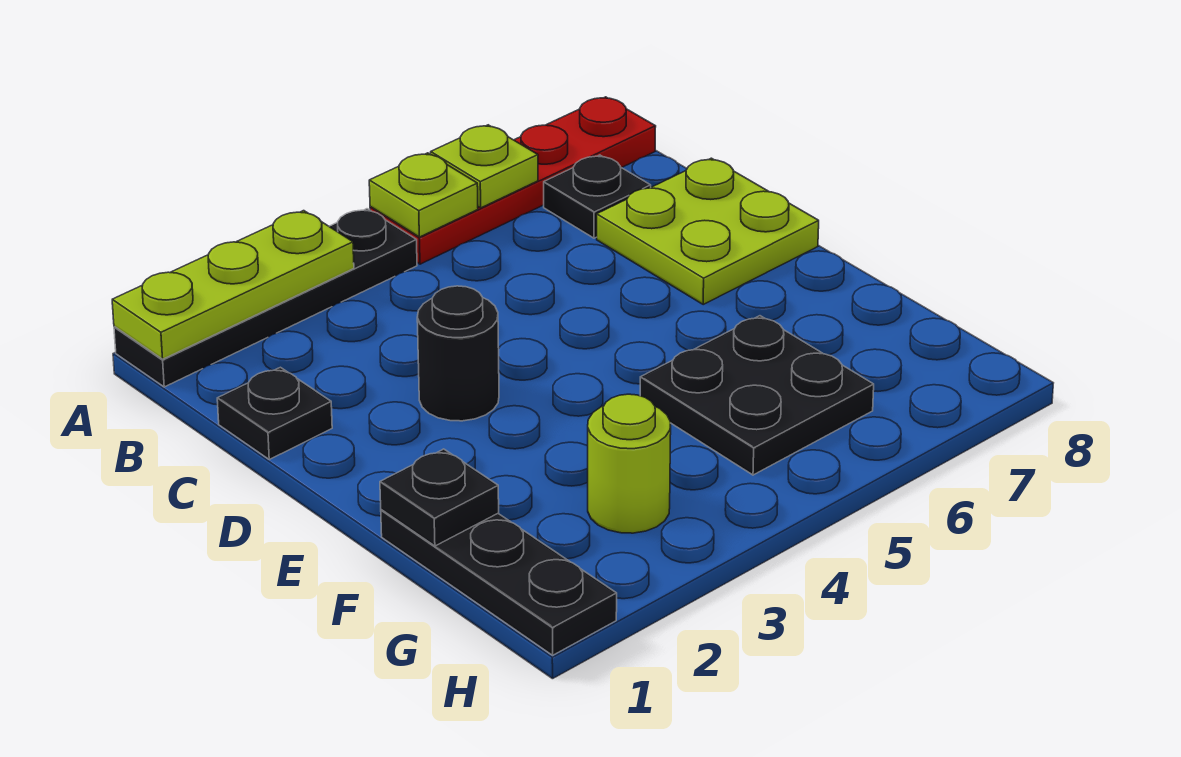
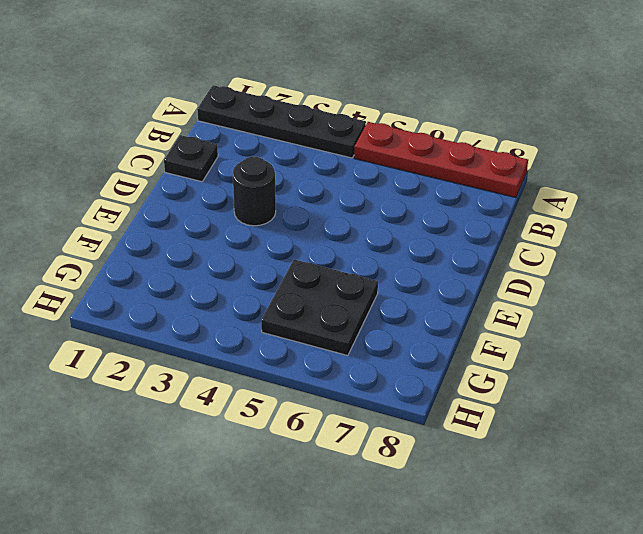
none -> black 1x1 plate [544,155,651,238]
none -> lime 2x2 plate [597,158,819,304]
none -> black 1x3 plate [381,510,617,655]

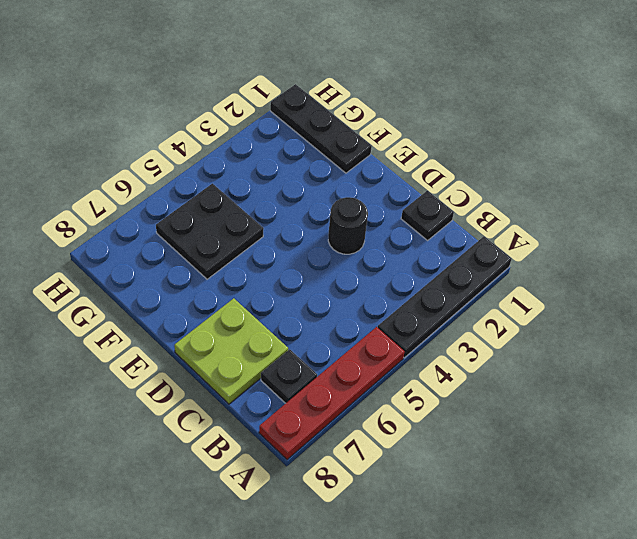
none -> lime 1x1 round brick [588,394,671,533]
none -> lime 1x3 plate [112,211,354,359]
none -> lime 1x1 plate [369,153,478,237]

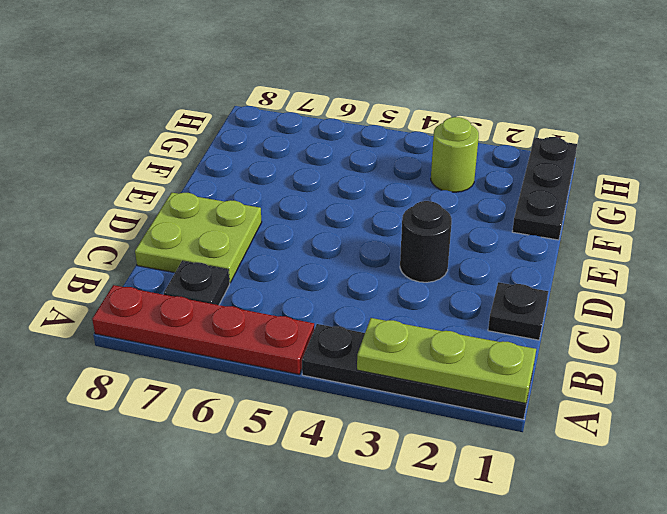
none -> black 2x2 plate [640,316,874,475]
none -> lime 1x1 plate [369,153,478,237]
none -> lime 1x1 plate [431,125,538,208]

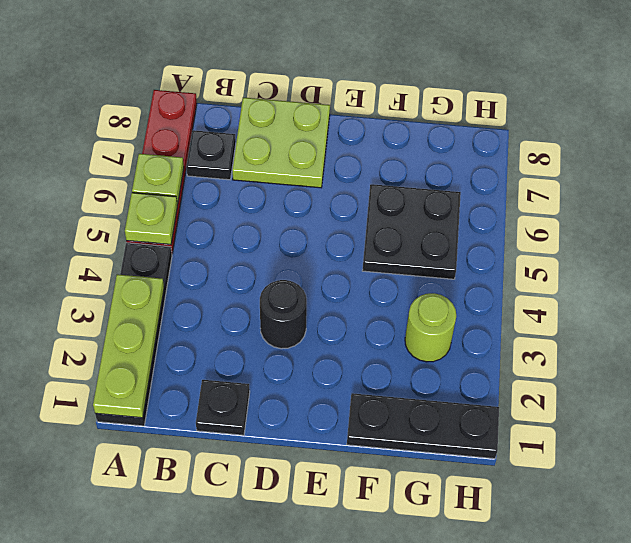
none -> black 1x1 plate [380,449,499,546]

